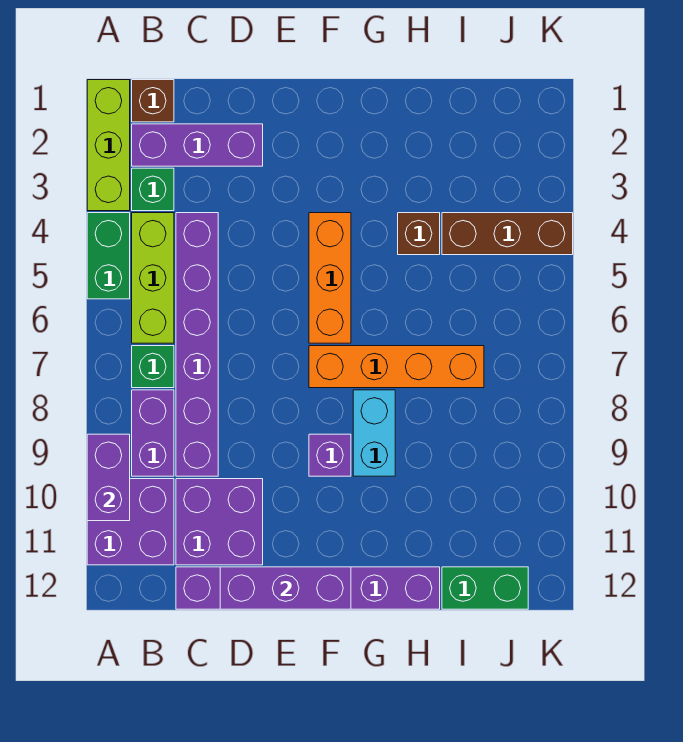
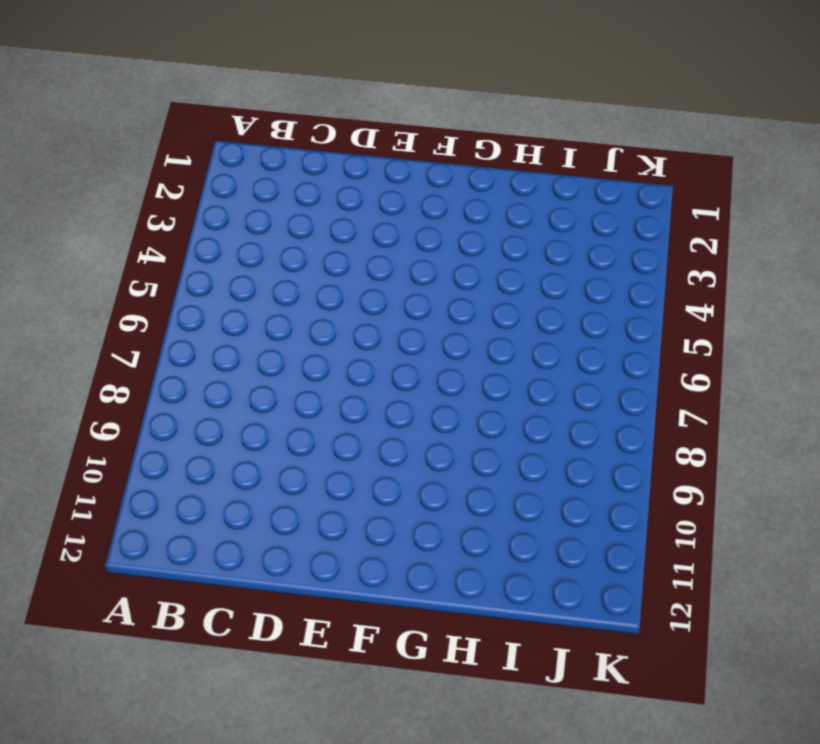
none -> lime 1x3 brick [87,80,130,211]
none -> green 1x2 brick [87,213,130,299]
none -> purple 2x2 brick [87,479,174,565]

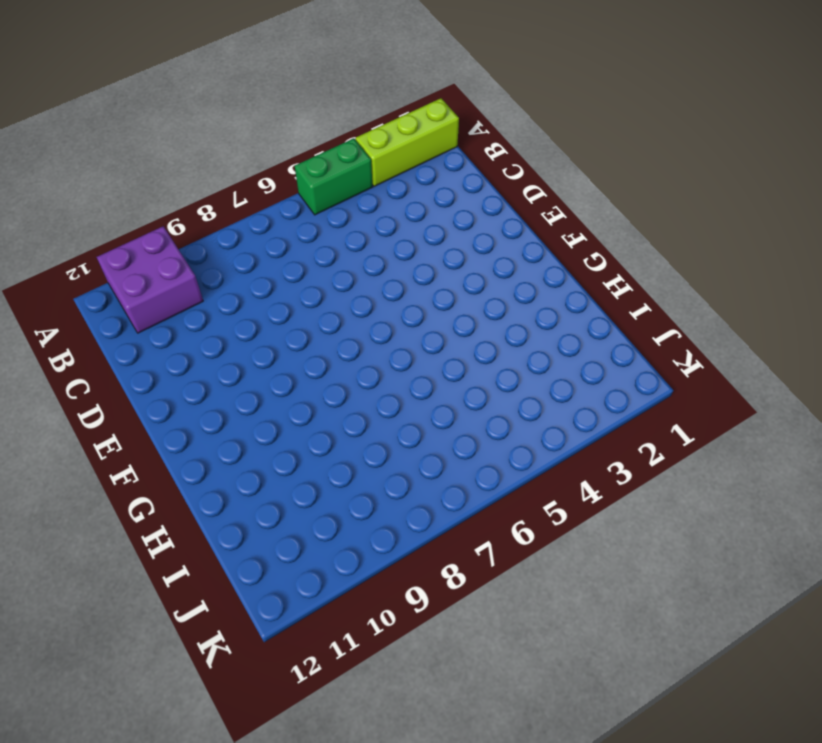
none -> brown 1x1 brick [132,80,174,122]
none -> purple 1x3 brick [132,124,263,166]
none -> green 1x1 brick [132,168,174,211]

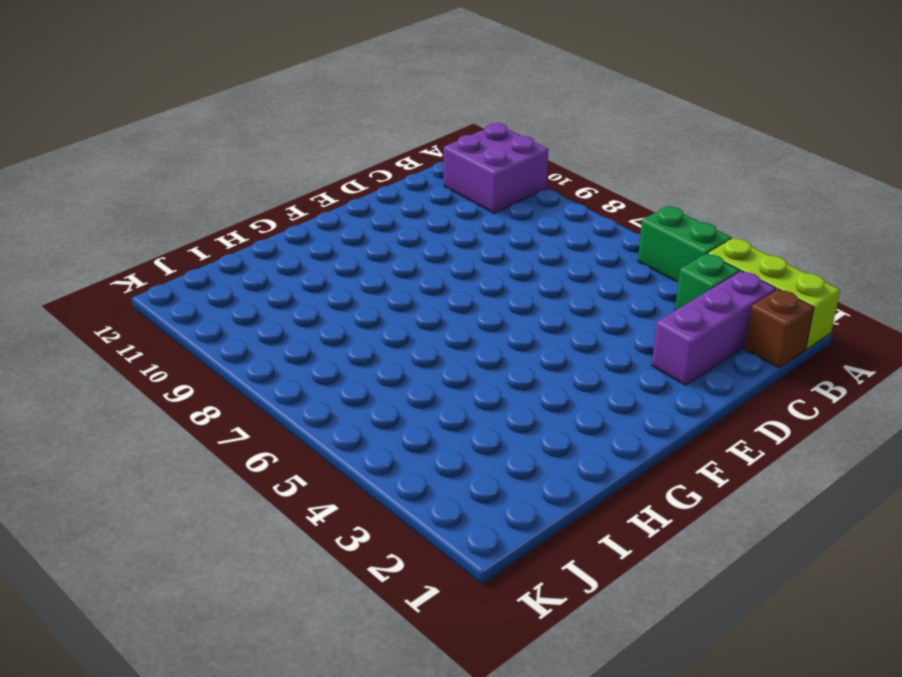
none -> lime 1x3 brick [132,213,174,343]
none -> green 1x1 brick [132,346,174,388]
none -> purple 1x2 brick [132,390,174,476]

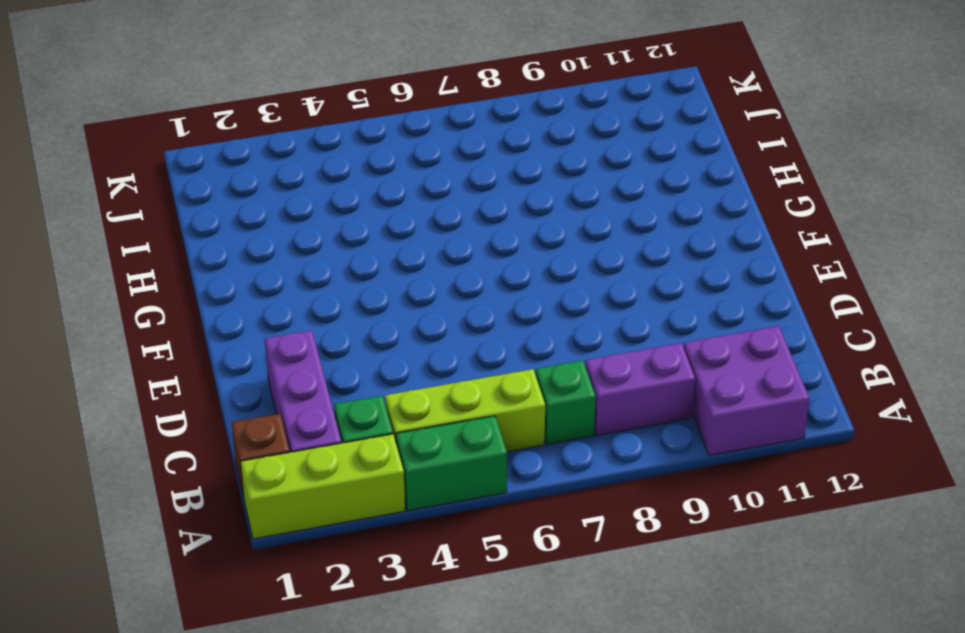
none -> purple 1x6 brick [176,213,218,476]
none -> purple 2x2 brick [176,479,263,565]
none -> purple 1x6 brick [176,567,440,609]

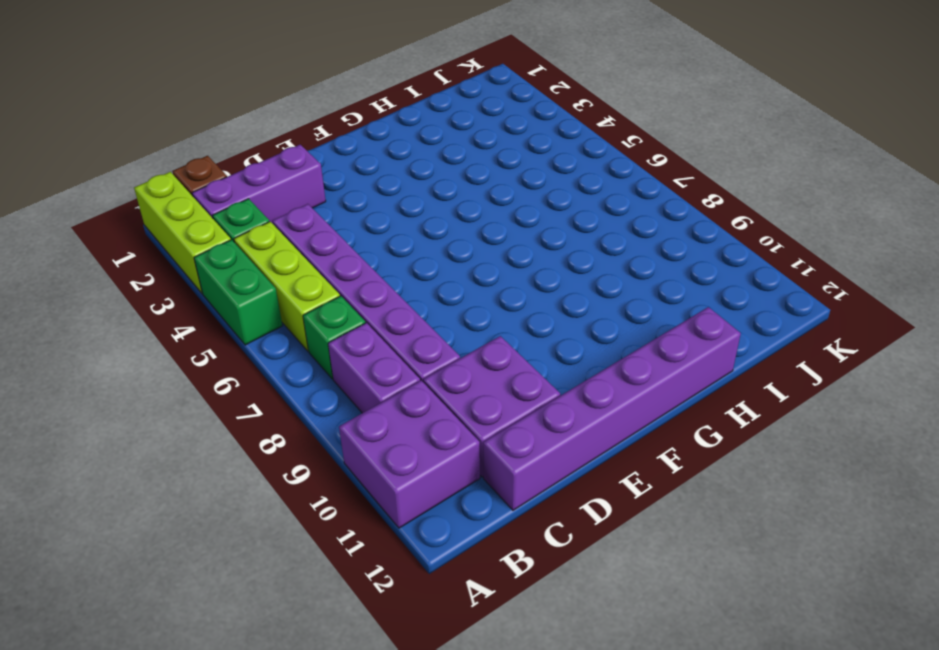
none -> orange 1x3 brick [309,213,351,343]
none -> orange 1x4 brick [309,346,484,388]
none -> purple 1x1 brick [309,434,351,476]

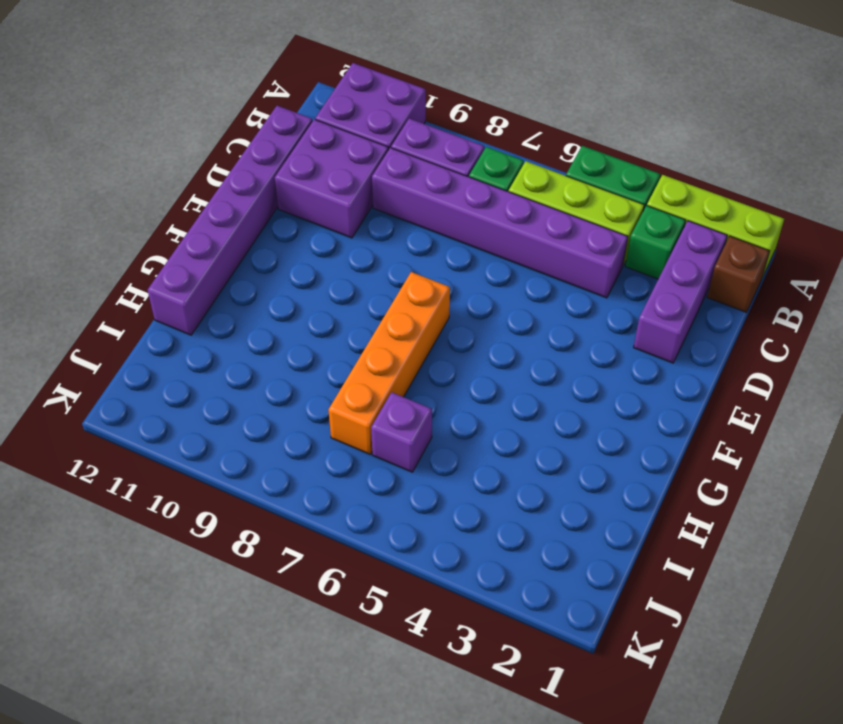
purple 1x1 brick [371,392,432,472] -> purple 1x1 brick moved to [309,434,351,476]
none -> orange 1x3 brick [309,213,351,343]
none -> cyan 1x2 brick [353,390,395,476]
none -> brown 1x1 brick [398,213,440,255]

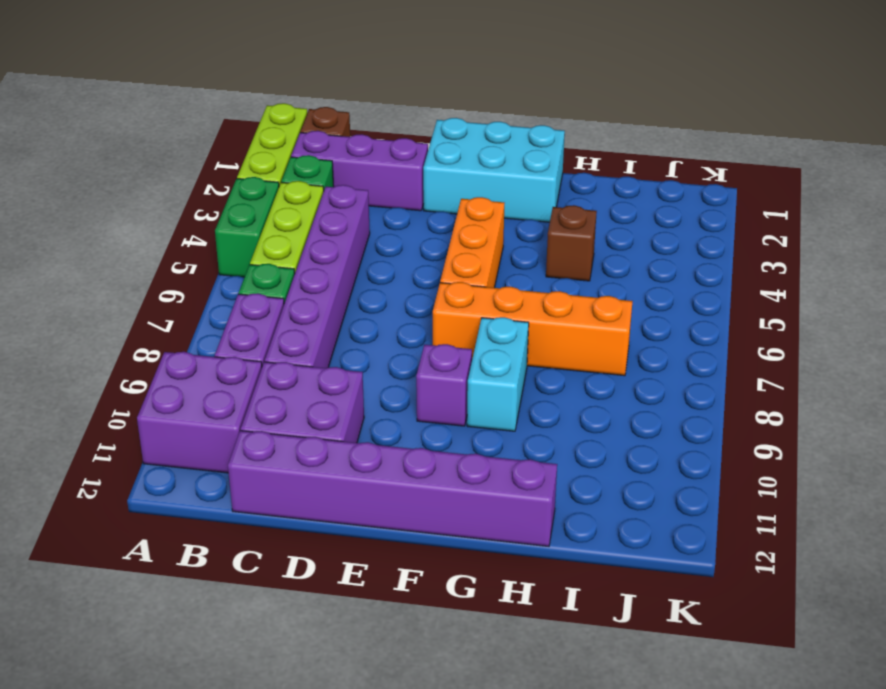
cyan 2x3 brick [423,118,565,222] -> none
none -> brown 1x3 brick [442,213,573,255]
none -> green 1x2 brick [442,567,528,609]
none -> purple 1x2 brick [87,434,130,521]

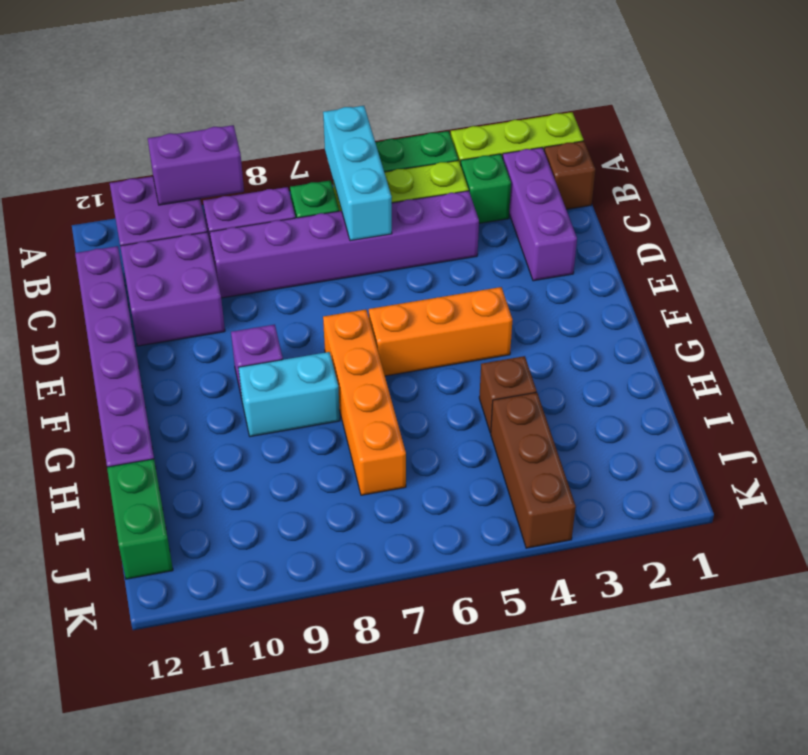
cyan 1x3 brick [323,106,392,241] -> none
none -> purple 1x3 brick [220,567,351,609]

